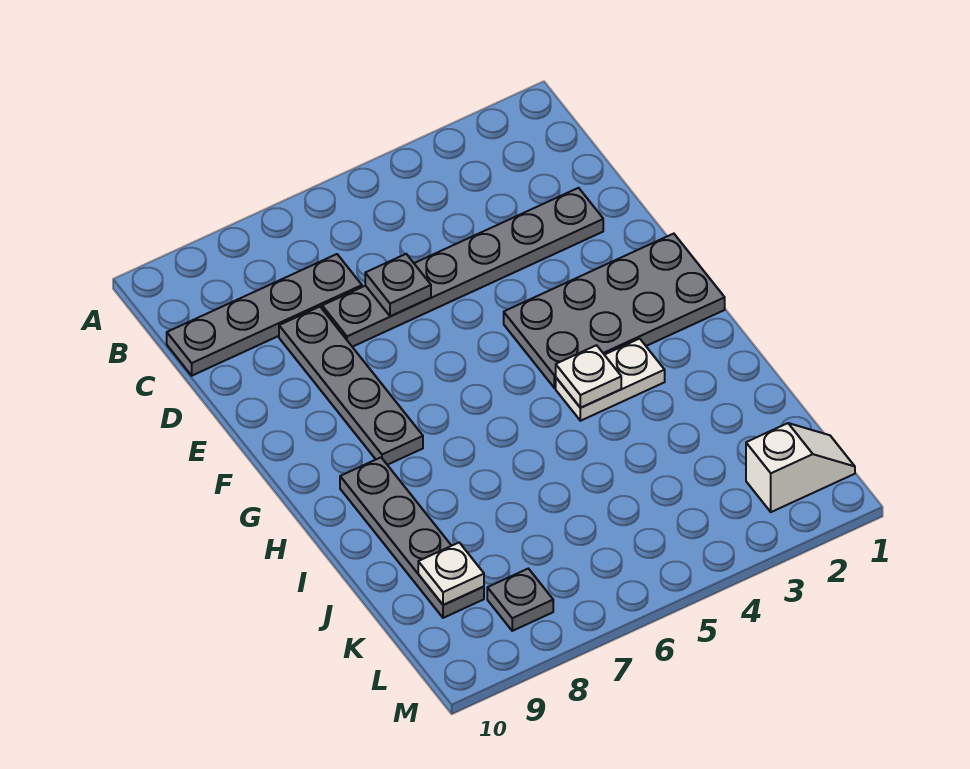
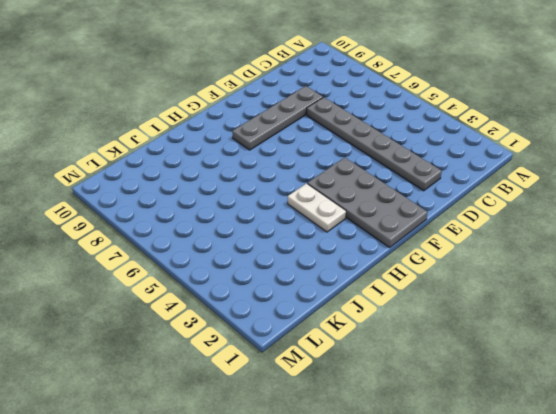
none -> grey 1x4 plate [167,254,362,376]
none -> grey 1x4 plate [340,458,484,618]

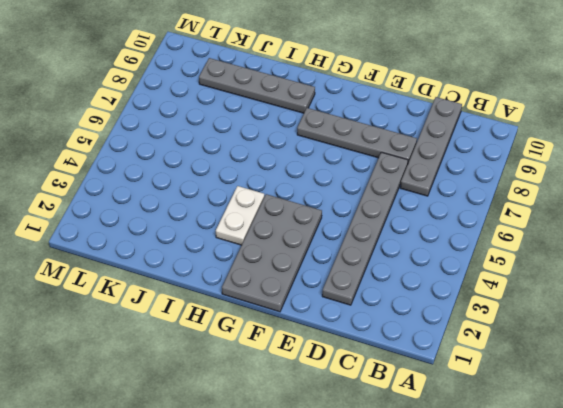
none -> white 1x2 slope [746,423,855,512]
none -> grey 1x1 plate [487,569,553,631]

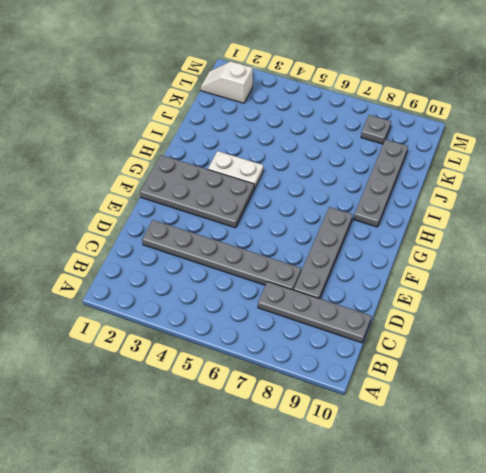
none -> grey 1x1 plate [365,254,431,316]
none -> white 1x1 plate [556,345,621,408]

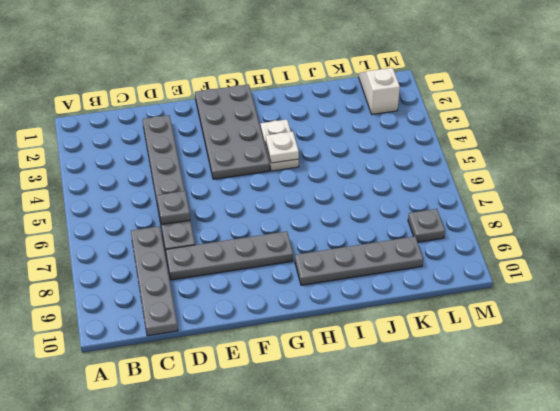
none -> white 1x1 plate [418,543,484,605]

